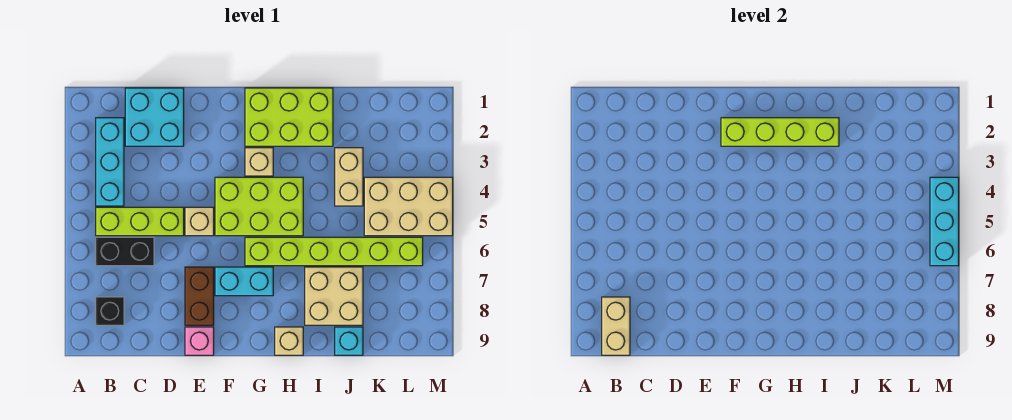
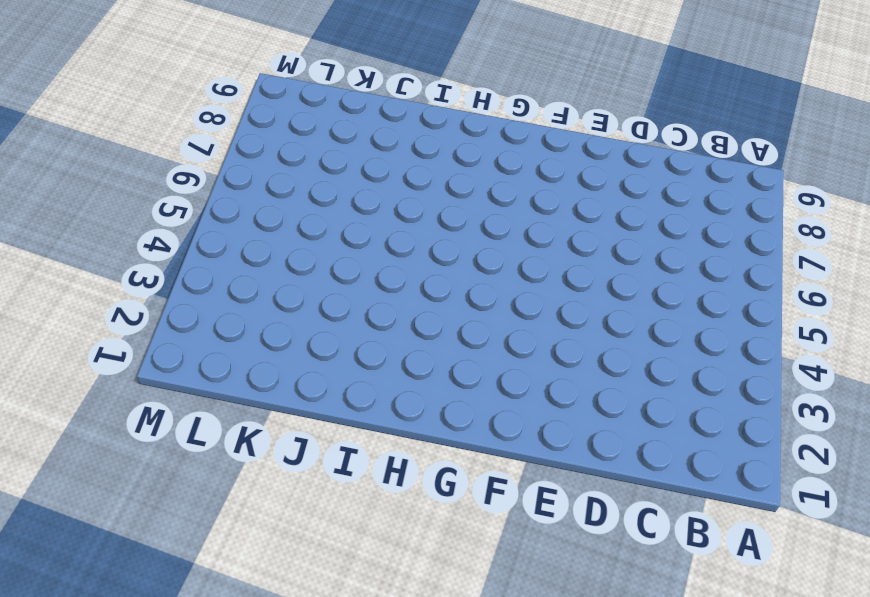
none -> cyan 1x3 brick [96,118,124,206]
none -> lime 1x3 brick [96,207,184,236]
none -> black 1x2 brick [96,237,154,266]

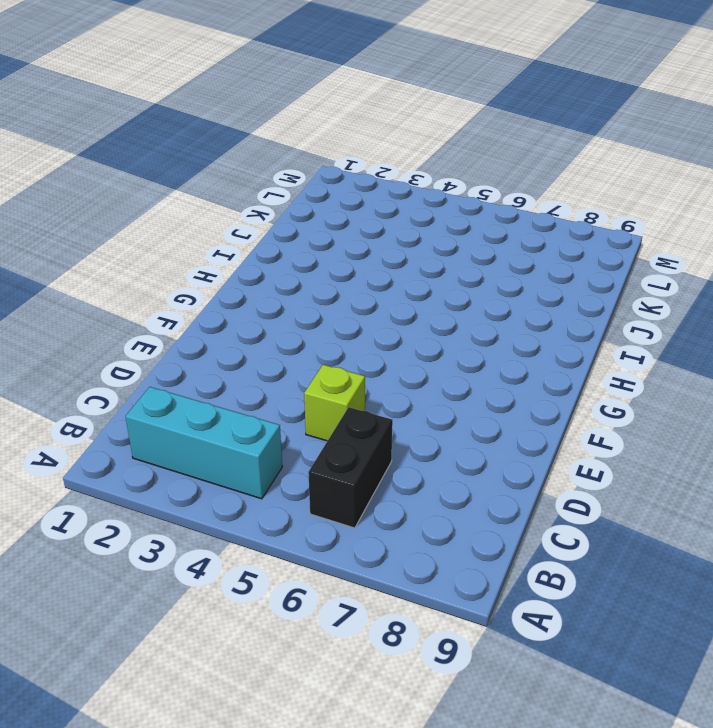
lime 1x1 brick [304,365,365,441] -> lime 1x3 brick [96,207,184,236]
none -> black 1x1 brick [96,297,124,325]
none -> cyan 2x2 brick [125,88,184,146]
none -> tan 1x1 brick [185,207,214,236]

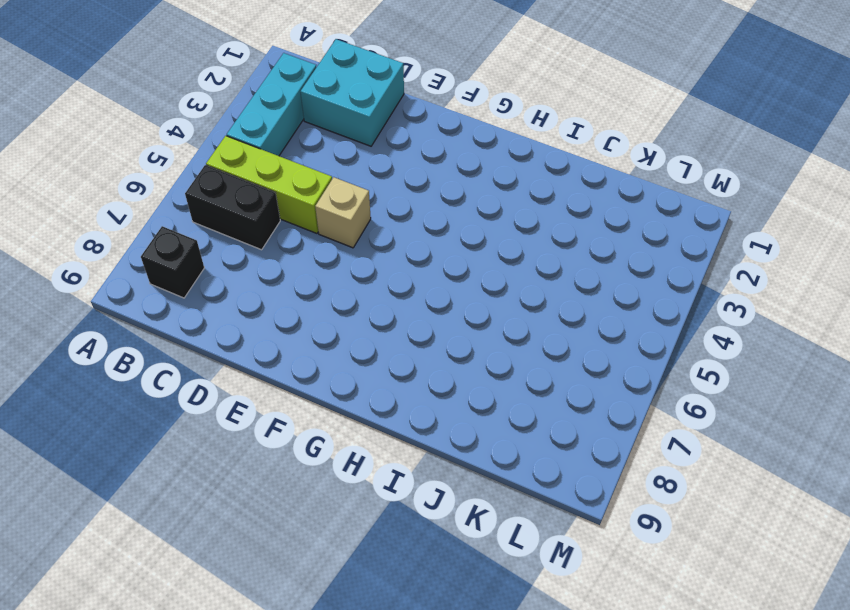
none -> brown 1x2 brick [185,267,214,325]
none -> pink 1x1 brick [185,327,214,355]
none -> lime 2x3 brick [215,177,303,236]

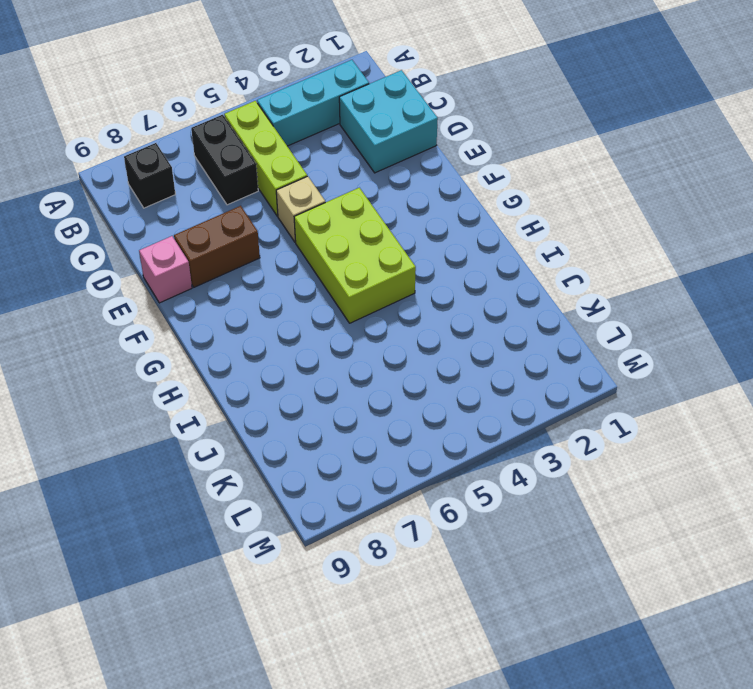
none -> cyan 1x2 brick [215,267,273,296]
none -> lime 2x3 brick [245,88,333,146]
none -> tan 1x1 brick [245,148,273,176]

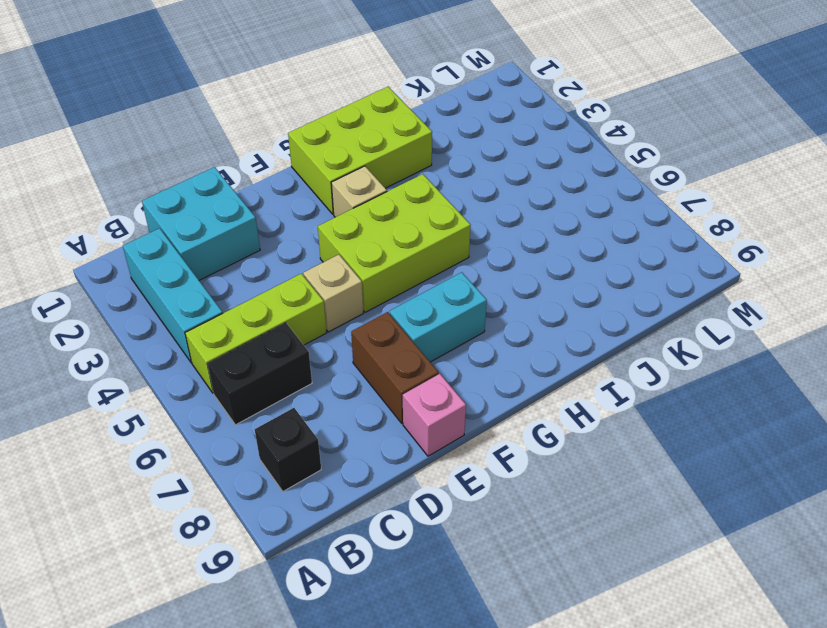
none -> lime 1x6 brick [245,237,423,266]
none -> tan 1x1 brick [275,327,303,355]
none -> tan 2x2 brick [305,267,363,325]

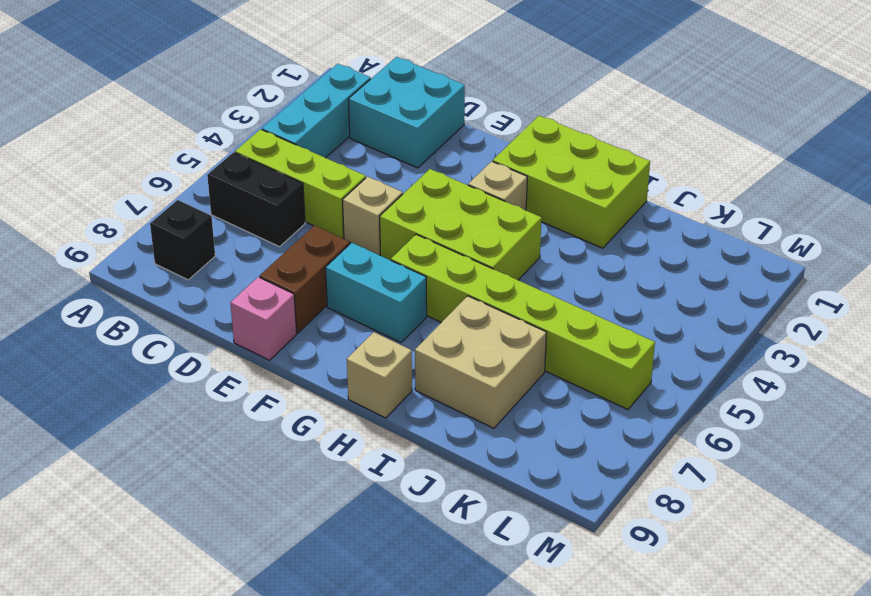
none -> tan 1x2 brick [335,148,363,206]
none -> cyan 1x1 brick [335,327,363,355]
none -> tan 2x3 brick [364,177,453,236]

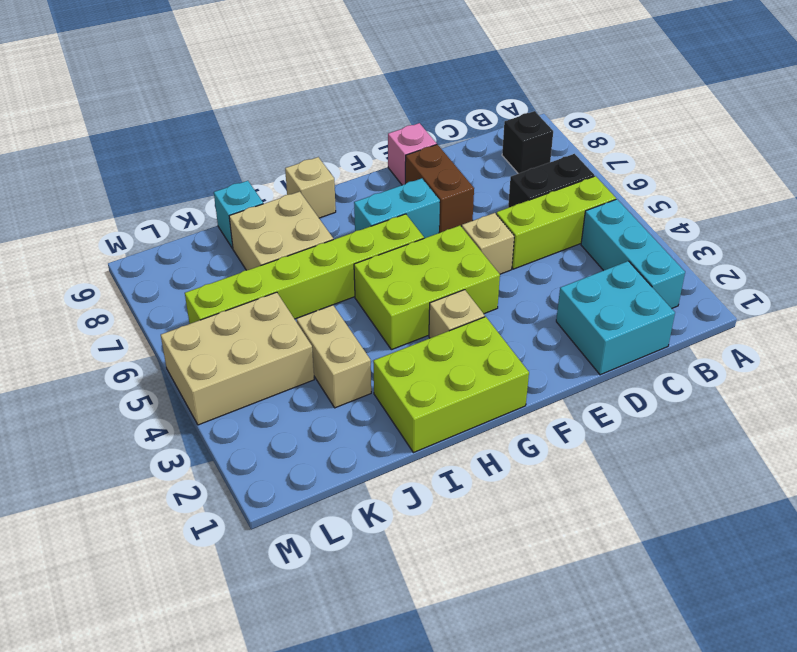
none -> tan 1x2 brick [602,297,630,355]
none -> lime 1x4 brick [721,118,839,146]
none -> cyan 1x3 brick [930,177,959,266]

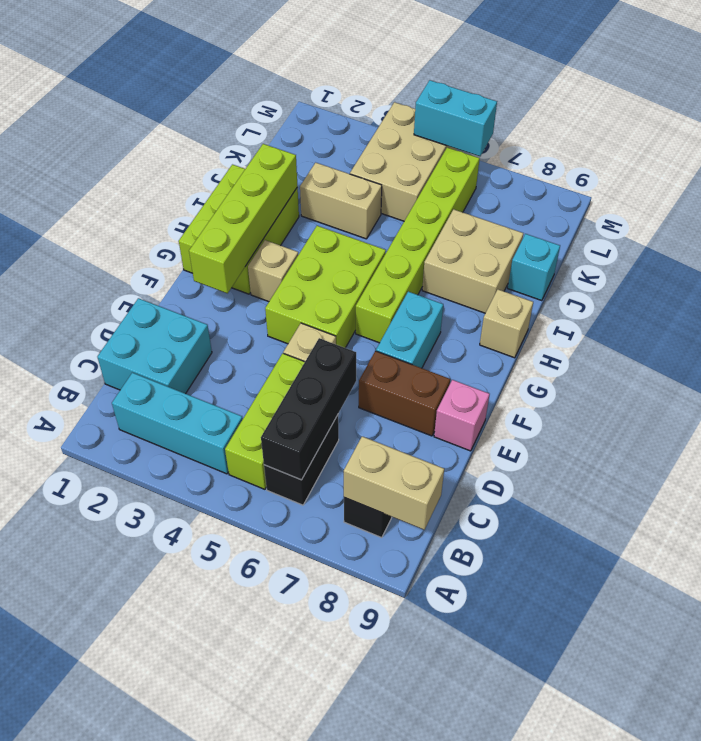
black 1x3 brick [261,338,356,480] -> none
cyan 1x2 brick [414,80,497,156] -> cyan 1x3 brick [930,177,959,266]

